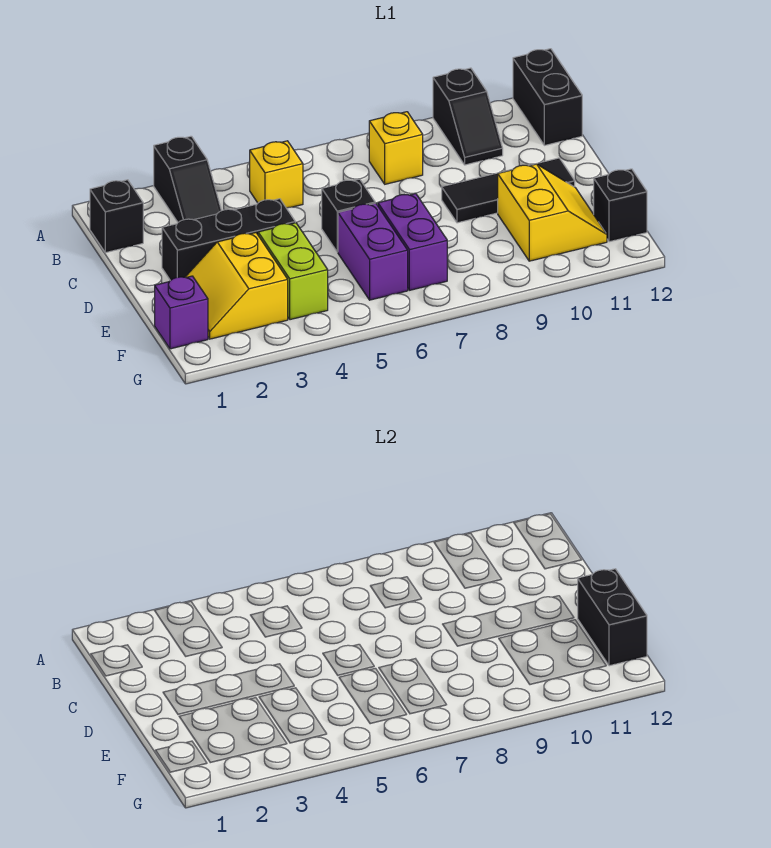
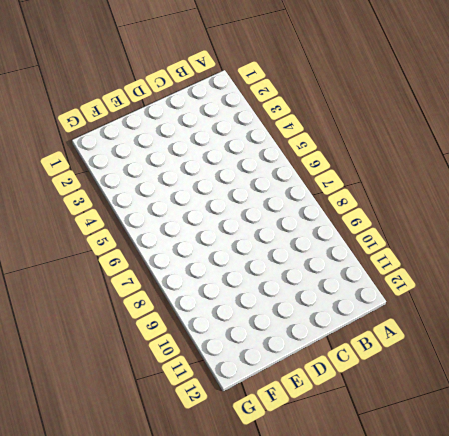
none -> black 1x2 slope [154,136,221,222]
none -> black 1x2 slope [433,68,503,165]
none -> black 1x2 brick [513,49,582,145]

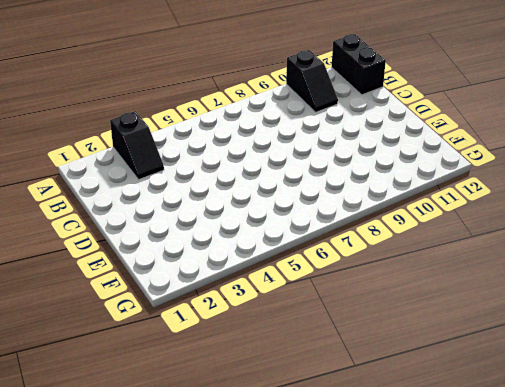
none -> black 1x1 brick [90,180,143,253]
none -> yellow 1x1 brick [250,141,303,208]
none -> yellow 1x1 brick [369,112,423,184]

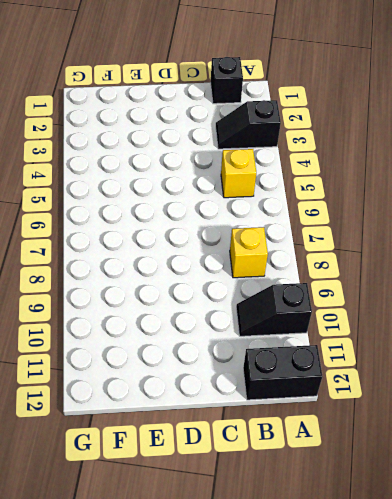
none -> black 1x3 brick [162,199,296,281]
none -> black 1x1 brick [322,179,375,252]
none -> black 1x3 tile [442,158,575,223]

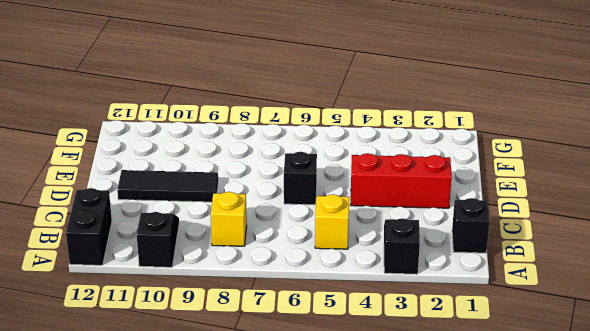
red 1x3 brick [351,153,452,208] -> black 1x3 brick [162,199,296,281]
none -> yellow 2x2 slope [186,233,288,339]
none -> lime 1x2 brick [258,223,328,320]
none -> purple 1x2 brick [338,203,408,300]

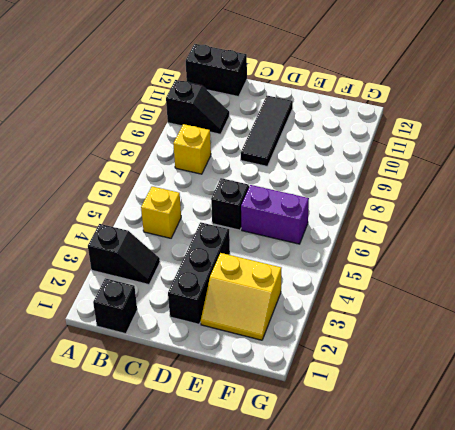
none -> lime 1x2 brick [258,223,328,320]
none -> purple 1x2 brick [378,194,447,290]
none -> yellow 2x2 slope [498,164,607,261]

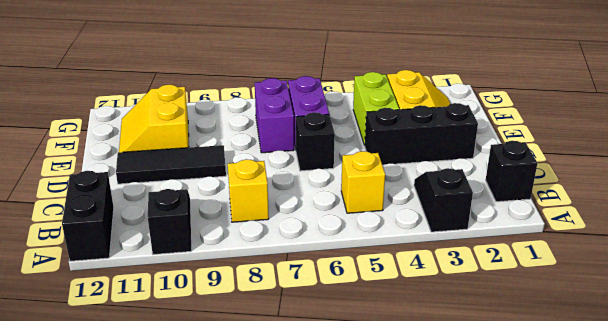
none -> purple 1x1 brick [155,276,208,349]
none -> black 1x1 brick [594,169,647,242]
none -> black 1x2 brick [578,569,647,666]

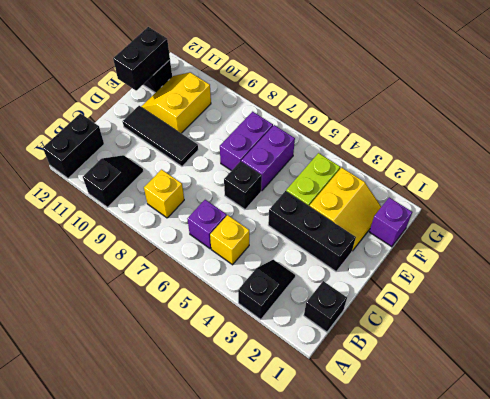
purple 1x1 brick [188,200,227,249] -> none

